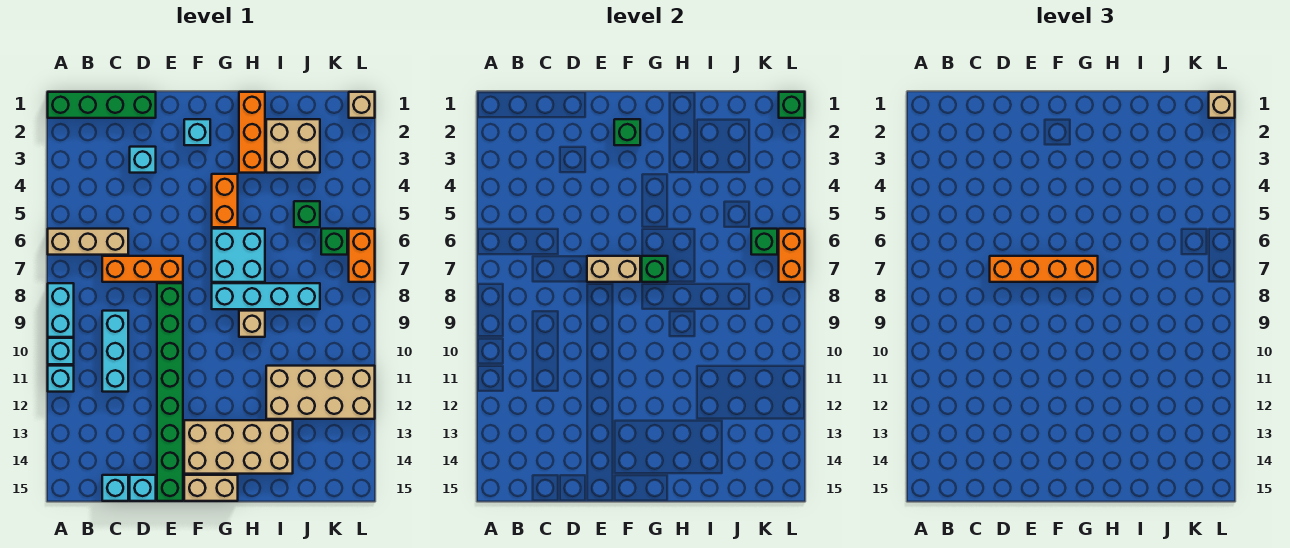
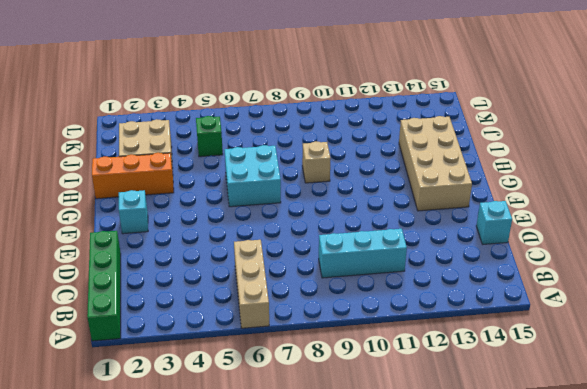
none -> cyan 1x2 brick [48,283,74,337]
none -> cyan 1x1 brick [48,338,74,364]
none -> cyan 1x1 brick [48,366,74,392]
none -> orange 1x3 brick [102,256,183,282]

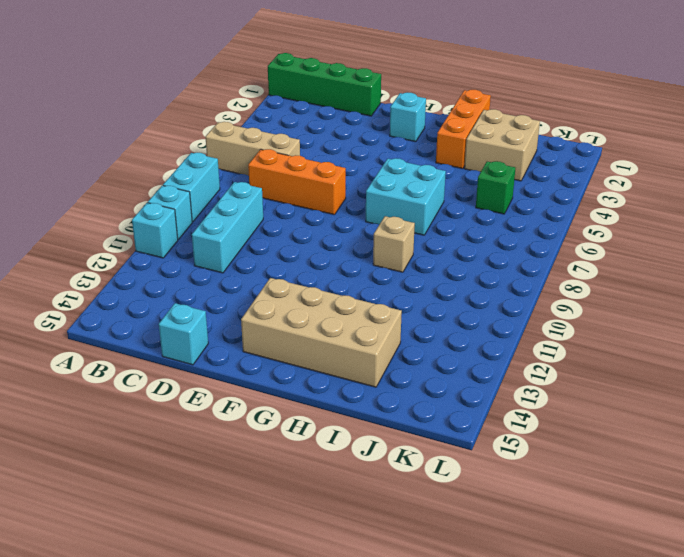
none -> cyan 1x1 brick [102,475,128,501]
none -> cyan 1x1 brick [130,147,156,173]
none -> green 1x8 brick [157,283,183,501]
none -> tan 1x2 brick [184,475,238,501]

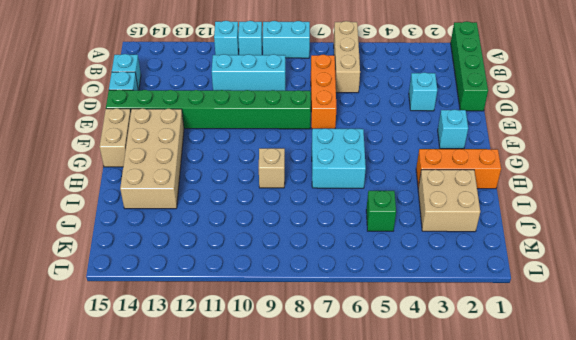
none -> orange 1x2 brick [212,174,238,227]
none -> cyan 1x4 brick [212,283,320,309]
none -> tan 2x4 brick [266,366,375,419]
none -> green 1x1 brick [321,229,347,255]

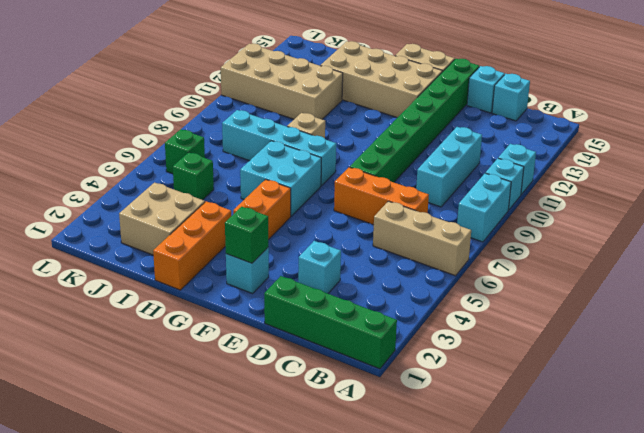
none -> tan 1x1 brick [349,92,375,118]
none -> orange 1x2 brick [349,229,375,282]
none -> tan 1x2 brick [587,256,640,282]
none -> green 1x1 brick [642,256,668,282]

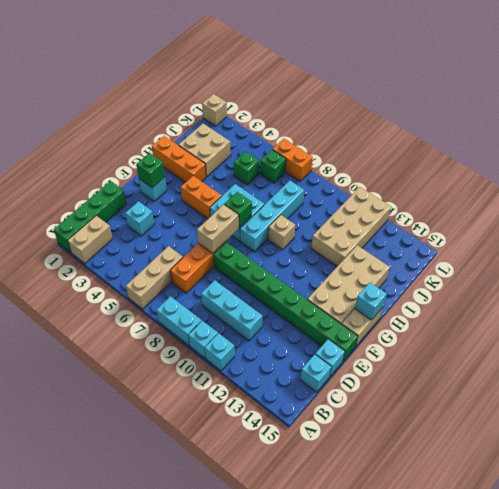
tan 1x2 brick [68,216,113,263] -> none
cyan 1x1 brick [355,282,387,320] -> none
none -> green 1x1 brick [751,229,777,255]
none -> green 1x1 brick [779,92,805,118]
none -> orange 1x2 brick [779,229,805,282]
none -> orange 1x4 brick [990,256,1098,282]

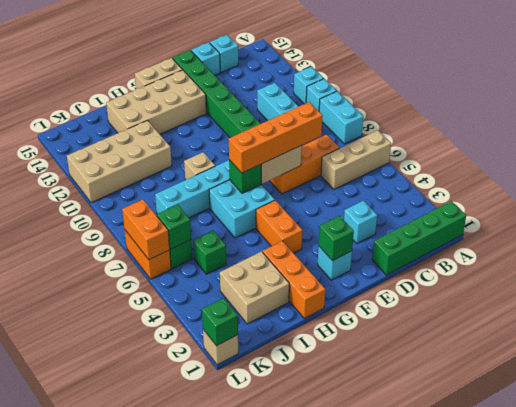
none -> tan 1x1 brick [1209,92,1235,118]

